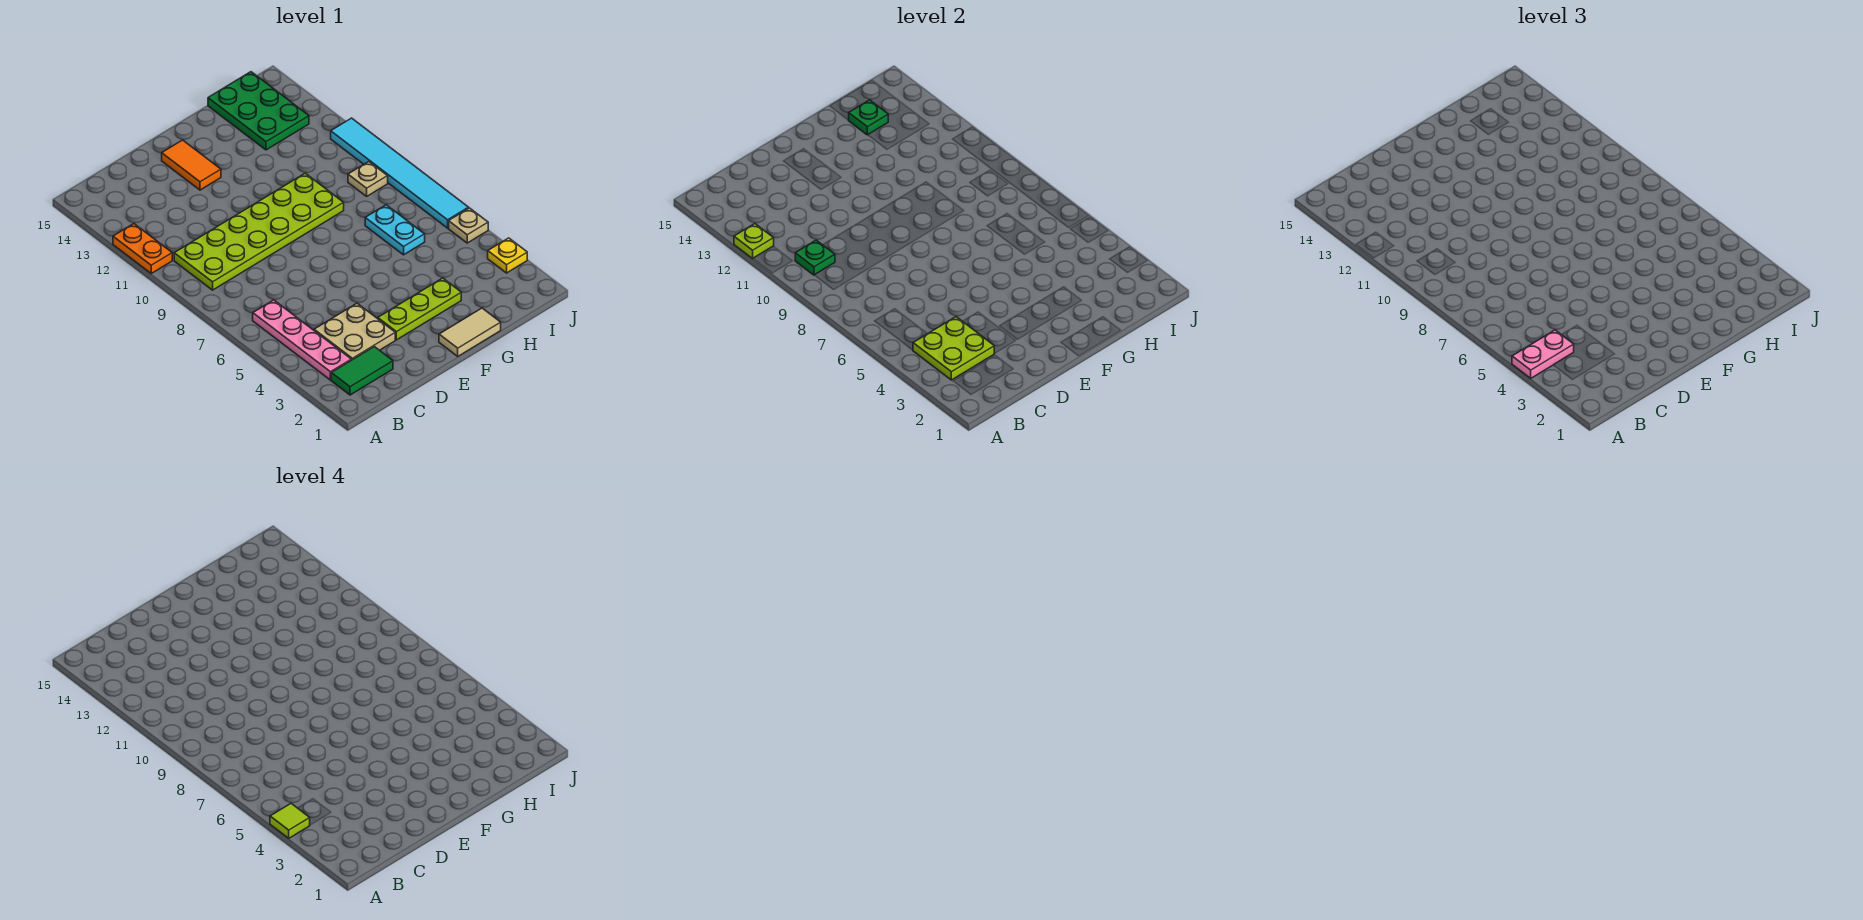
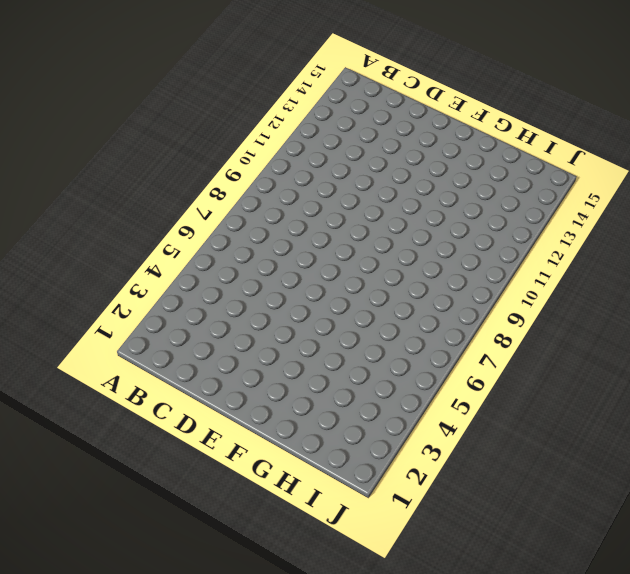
none -> orange 1x2 plate [113,224,172,273]
none -> green 1x2 tile [331,347,393,395]
none -> pink 1x4 plate [253,300,351,380]

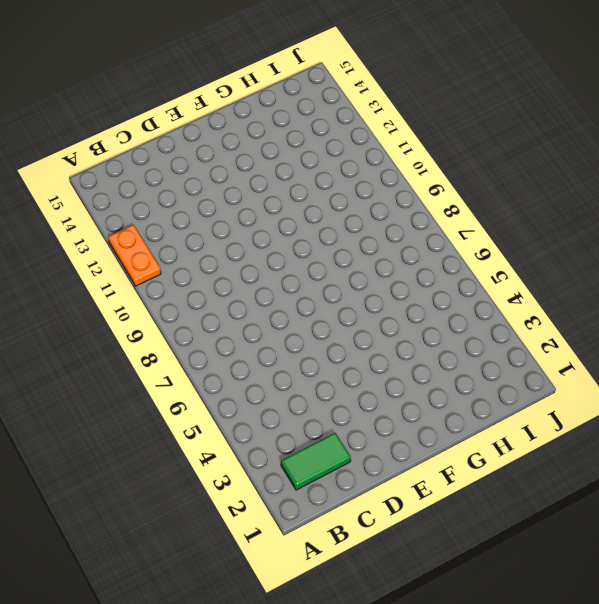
none -> pink 1x4 plate [253,300,351,380]
none -> lime 2x6 plate [174,173,344,290]
none -> tan 2x2 plate [314,303,395,360]

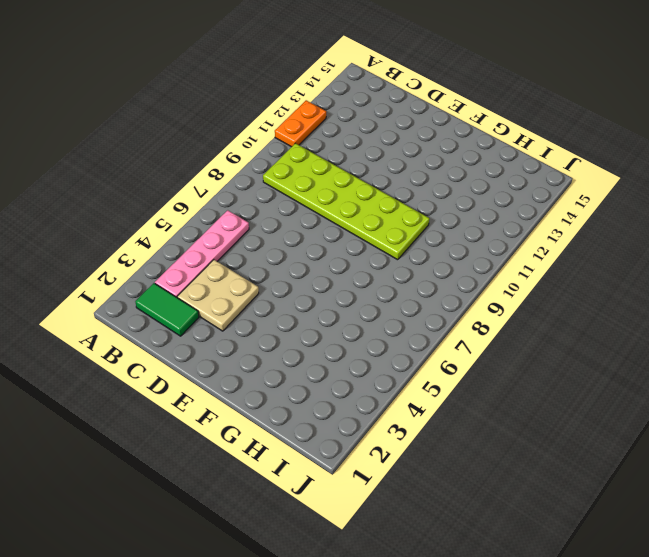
none -> lime 1x3 plate [378,278,461,340]
none -> orange 1x2 tile [162,140,221,190]
none -> tan 1x2 tile [439,308,501,356]

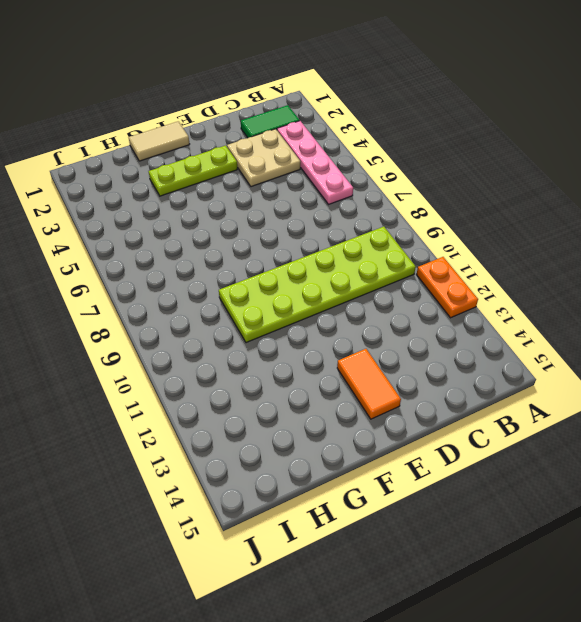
none -> cyan 1x2 plate [365,205,425,255]
none -> green 2x3 plate [208,72,309,150]
none -> tan 1x1 plate [348,162,388,196]

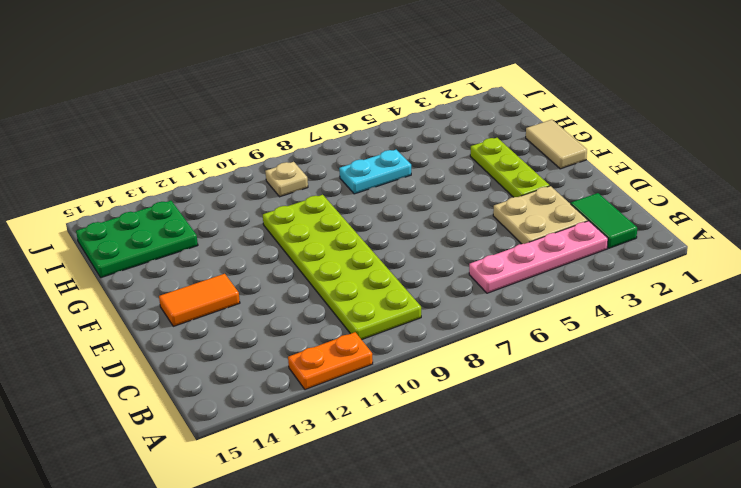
none -> yellow 1x1 plate [488,238,527,273]
none -> tan 1x1 plate [449,208,488,243]
none -> cyan 1x6 tile [331,118,469,228]

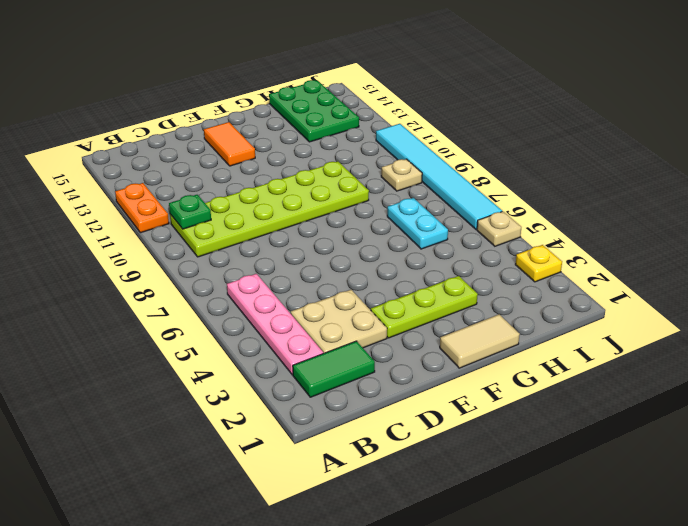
none -> lime 1x1 plate [734,224,774,258]
none -> lime 2x2 plate [913,317,994,380]
none -> green 1x1 plate [849,100,888,135]

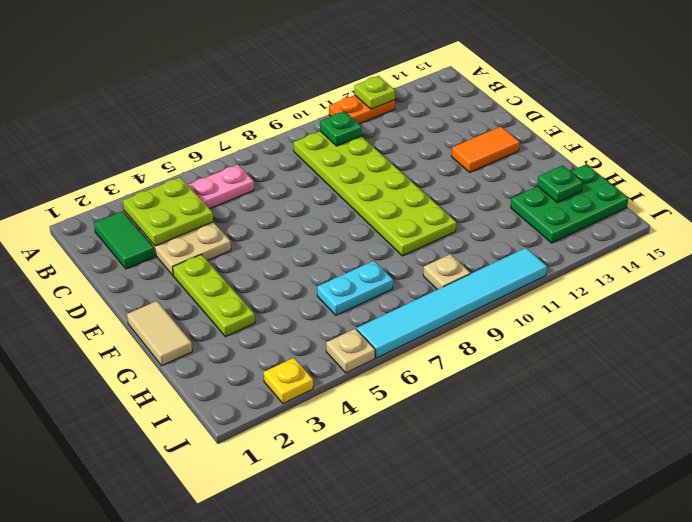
none -> pink 1x2 plate [1512,330,1574,378]
none -> lime 1x1 tile [270,804,310,838]

